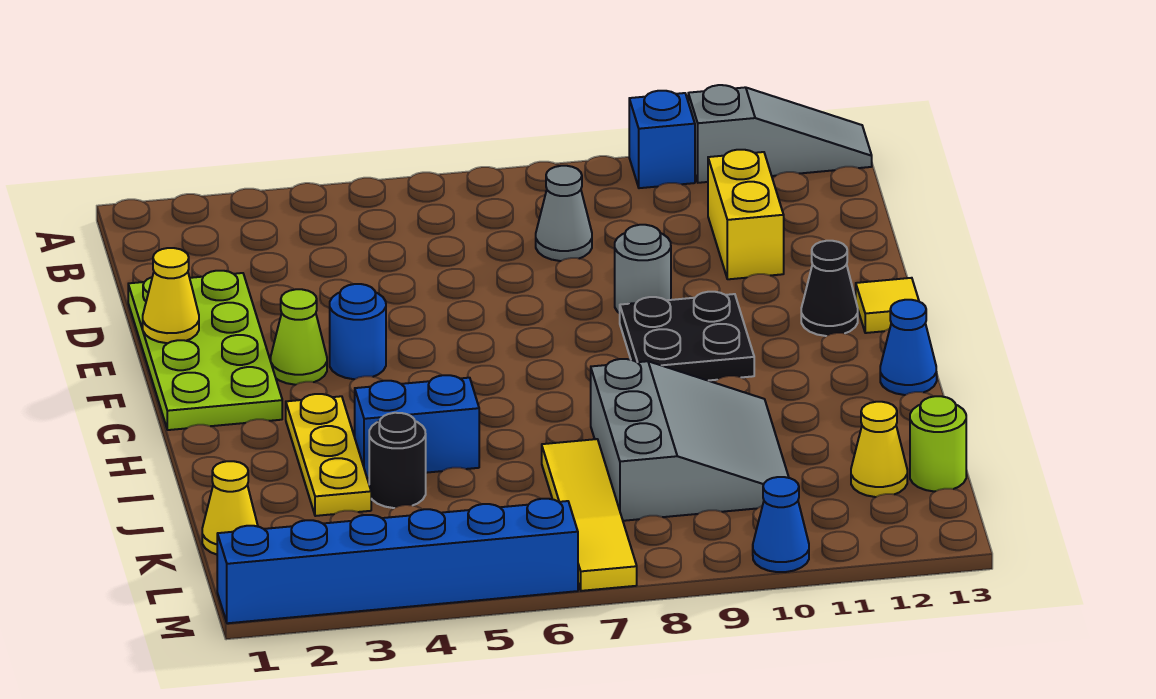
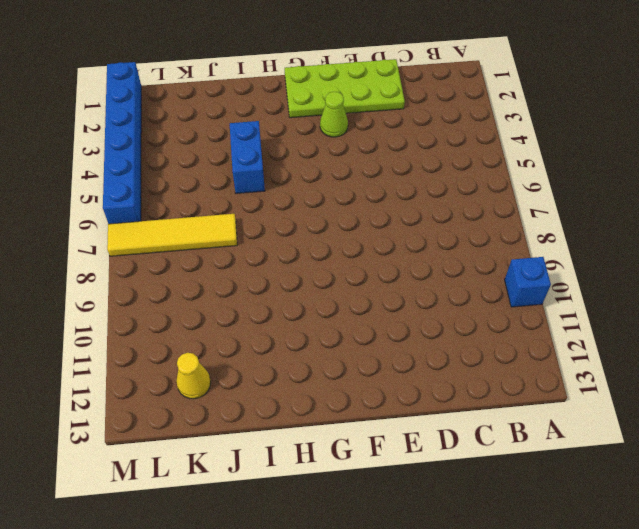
none -> grey 1x3 slope [688,85,872,183]
none -> grey 1x1 cone [536,166,592,261]
none -> yellow 1x2 brick [708,150,784,279]

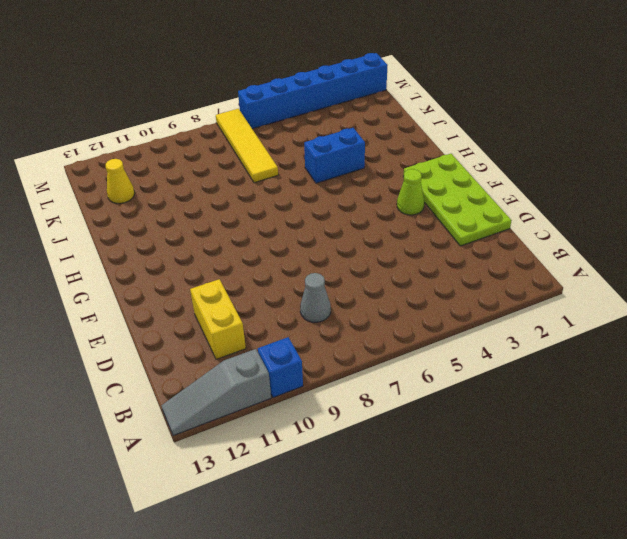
none -> grey 1x1 round brick [615,225,671,313]
none -> blue 1x1 round brick [330,284,386,379]
none -> black 2x2 plate [620,292,754,381]

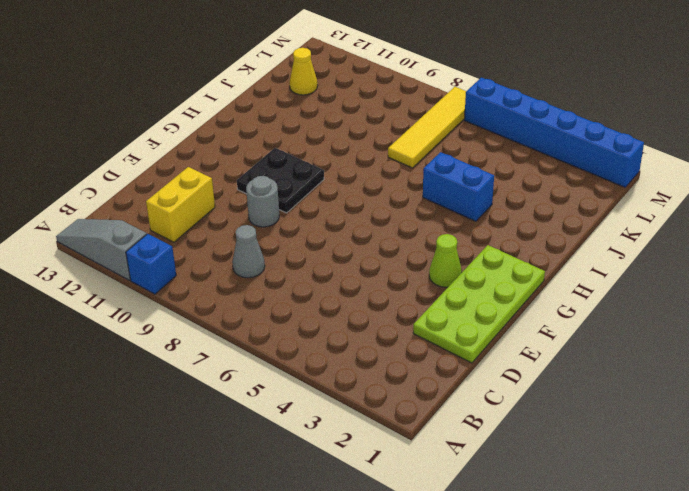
none -> blue 1x1 round brick [330,284,386,379]
none -> black 1x1 cone [801,241,858,336]
none -> yellow 1x1 tile [856,278,919,333]

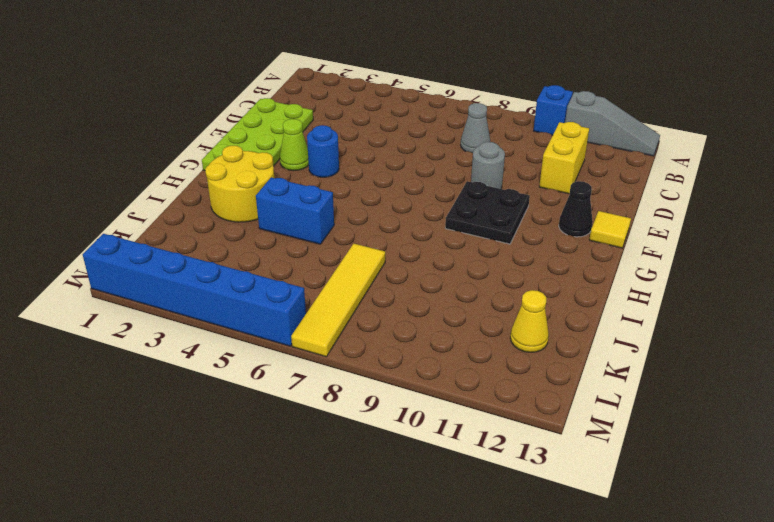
yellow 2x2 round brick [205,146,274,222] -> yellow 1x3 plate [286,394,371,516]
none -> blue 1x1 cone [880,300,937,395]
none -> grey 3x3 slope [591,359,789,521]
none -> black 1x1 round brick [369,413,426,508]

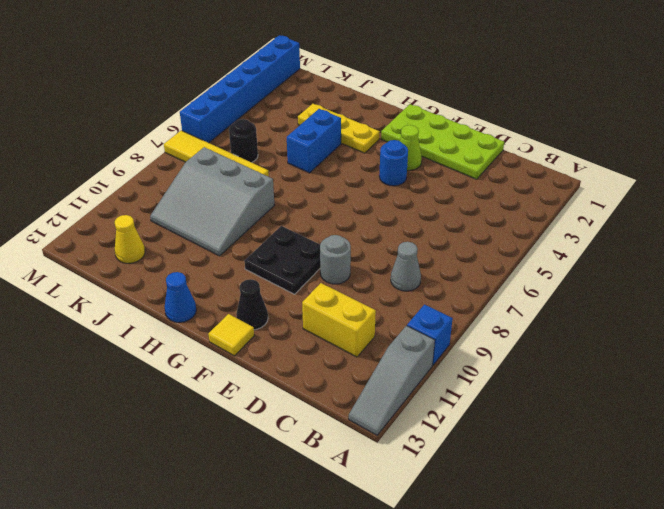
black 1x1 round brick [229,119,258,163] -> black 1x1 round brick moved to [369,413,426,508]
none -> yellow 1x1 cone [202,461,258,555]
none -> lime 1x1 round brick [910,396,966,492]
none -> blue 1x1 cone [753,477,809,572]

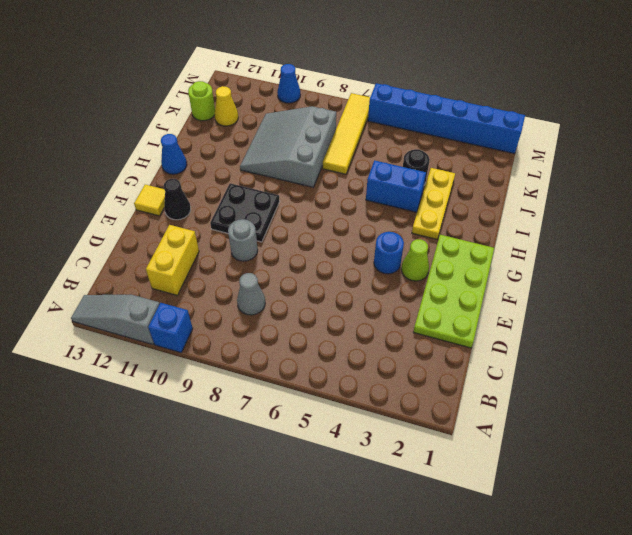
none -> yellow 1x1 cone [202,461,258,555]
none -> yellow 1x1 cone [143,248,199,343]

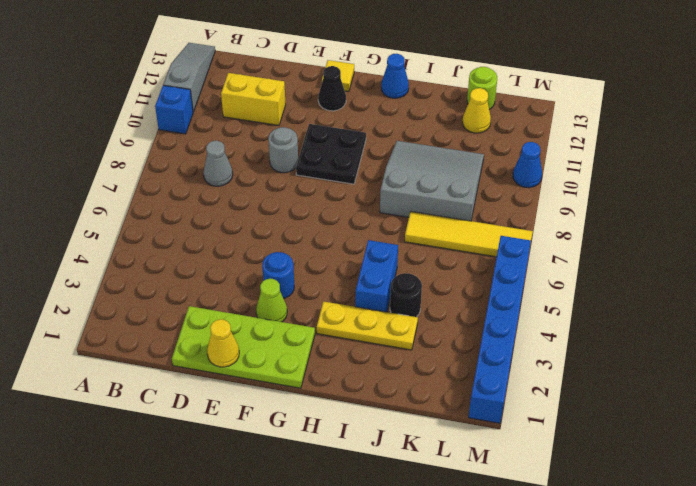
none -> yellow 1x1 cone [202,461,258,555]

